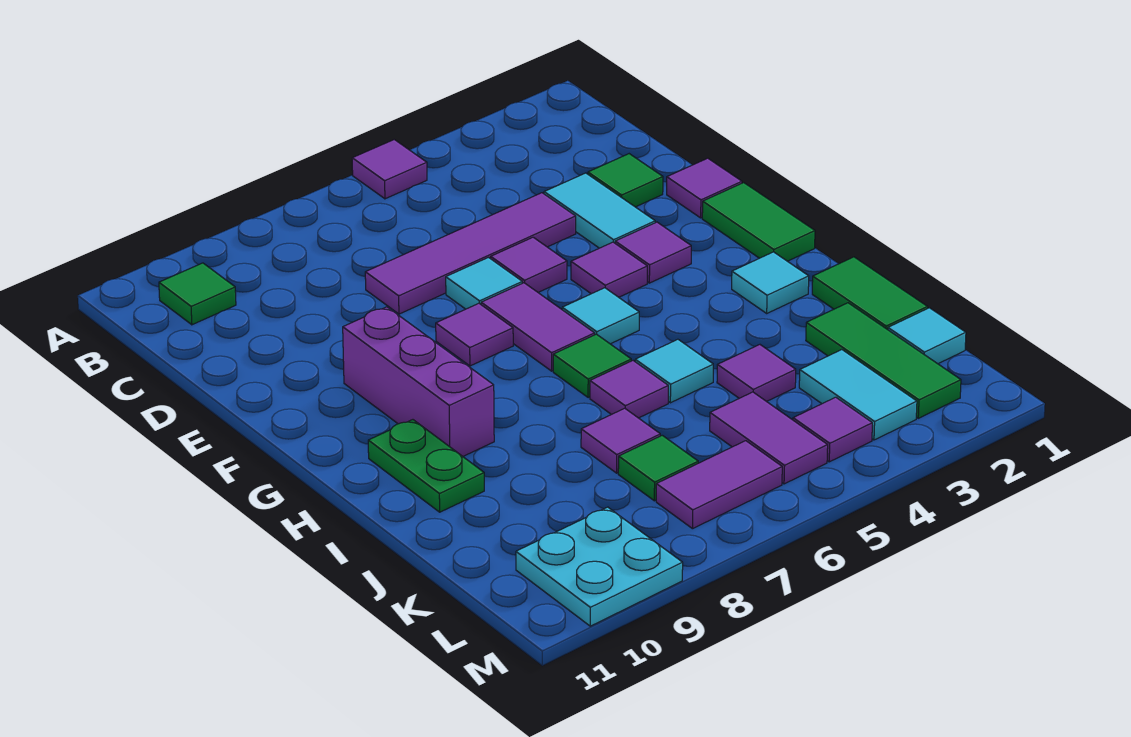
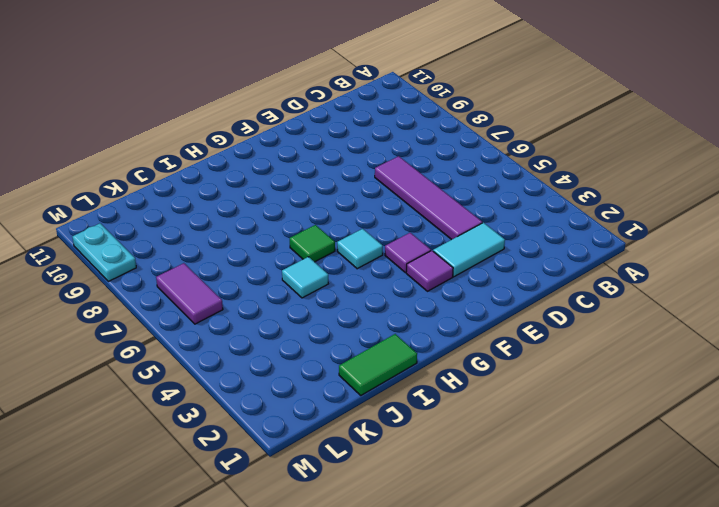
cyan 1x2 plate [73,223,136,281] -> cyan 2x2 plate [516,507,683,626]
none -> purple 1x1 tile [352,140,427,199]
none -> green 1x1 tile [159,263,236,325]
none -> green 1x1 tile [588,154,663,207]
none -> purple 1x1 tile [667,158,742,218]

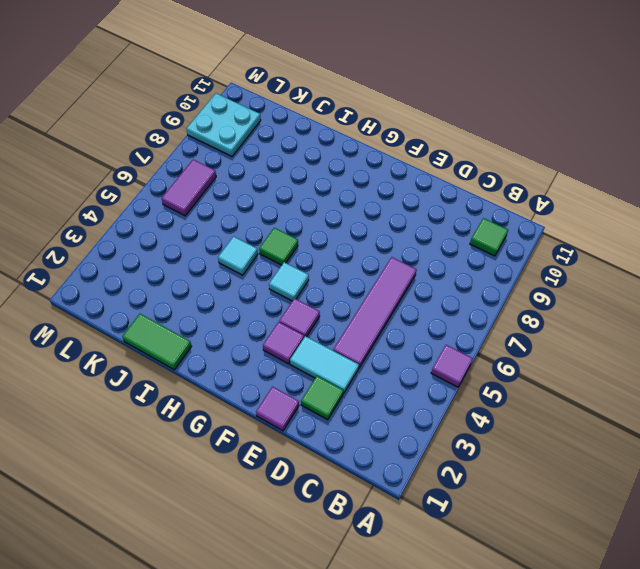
none -> purple 1x1 tile [491,237,567,292]
none -> cyan 1x1 tile [446,258,522,309]
none -> green 1x2 tile [702,183,815,261]
none -> purple 1x2 tile [481,283,595,371]

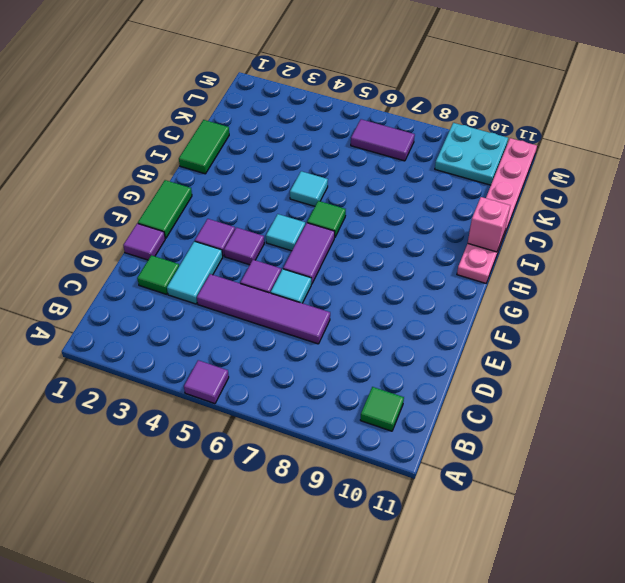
pink 1x6 plate [457,138,537,283] -> none
pink 1x1 brick [468,197,510,252] -> none
none -> purple 1x1 tile [436,303,513,366]
none -> purple 1x3 brick [343,307,494,456]
none -> cyan 1x1 tile [732,252,809,313]
none -> green 1x2 plate [368,420,484,512]

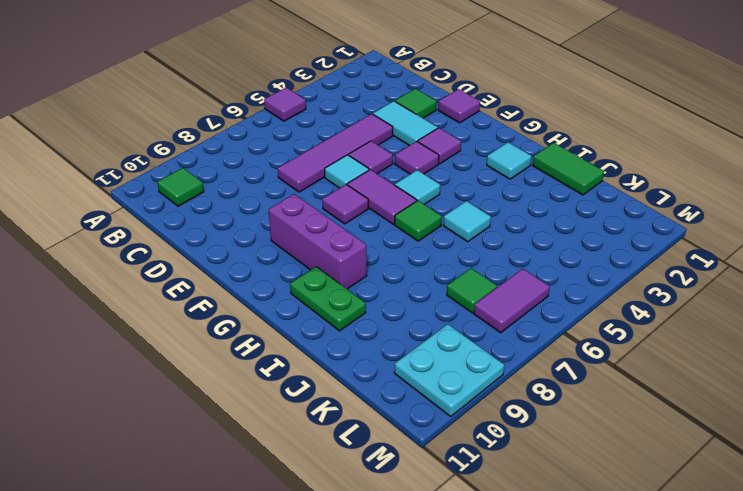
none -> green 1x2 tile [702,183,815,261]
none -> purple 1x1 tile [590,361,668,418]
none -> green 1x3 tile [806,303,961,418]
none -> purple 1x1 tile [717,345,796,402]

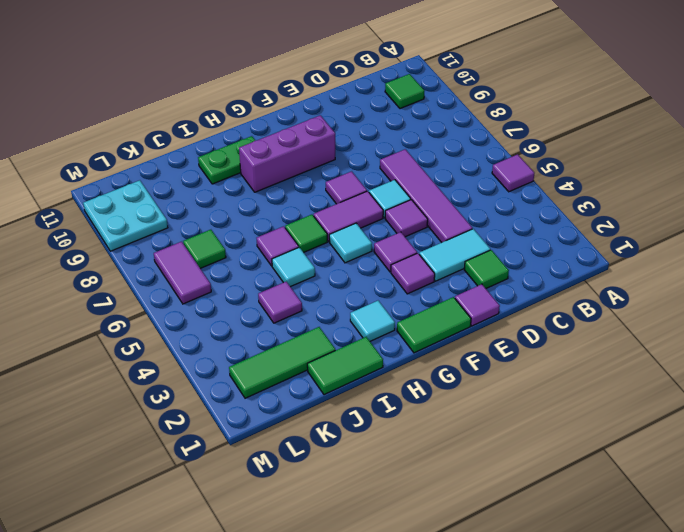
none -> purple 1x1 tile [581,408,660,473]
none -> cyan 1x1 tile [888,308,966,364]
none -> cyan 1x2 tile [799,350,917,440]
none -> purple 1x2 tile [710,392,828,484]

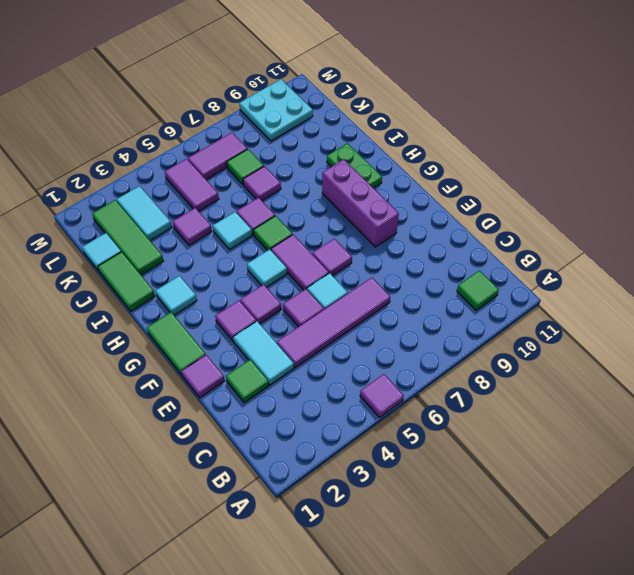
none -> purple 1x1 tile [793,397,872,462]

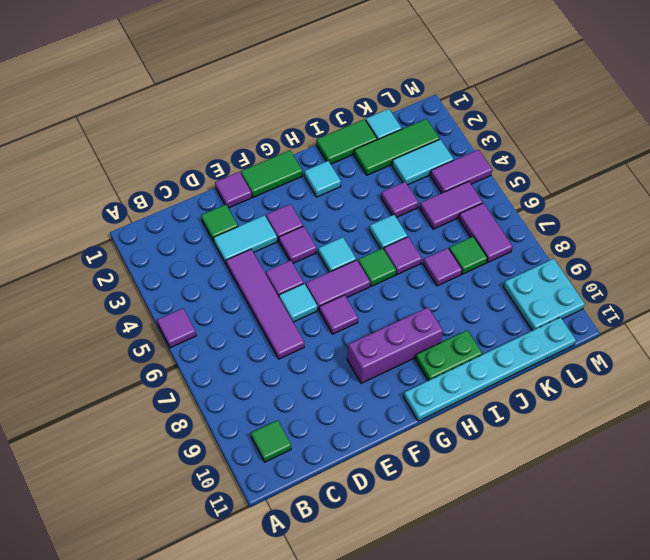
cyan 1x6 plate [404,317,576,421] -> none
purple 1x2 tile [430,150,492,193] -> purple 1x1 tile [793,397,872,462]

